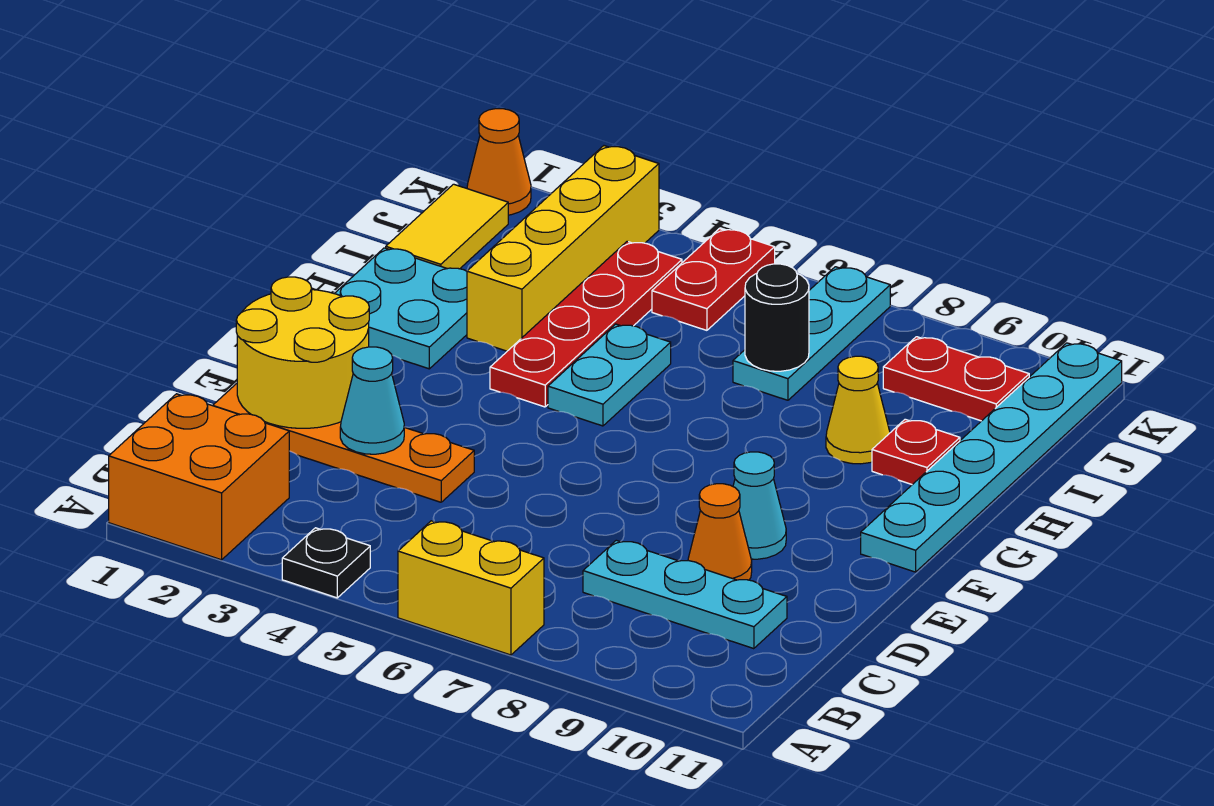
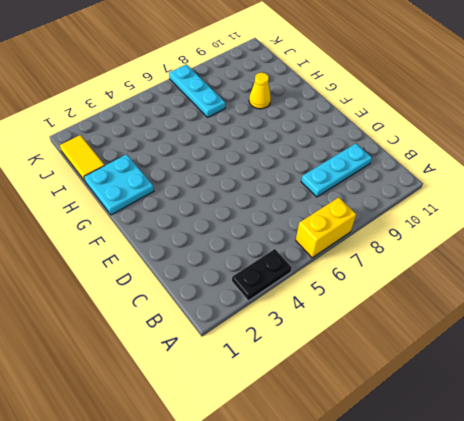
black 1x2 plate [232,249,292,301] -> black 1x1 plate [282,528,370,598]
none -> orange 2x2 brick [109,394,289,560]
none -> orange 1x4 plate [213,384,474,502]
none -> orange 1x1 cone [688,484,752,580]

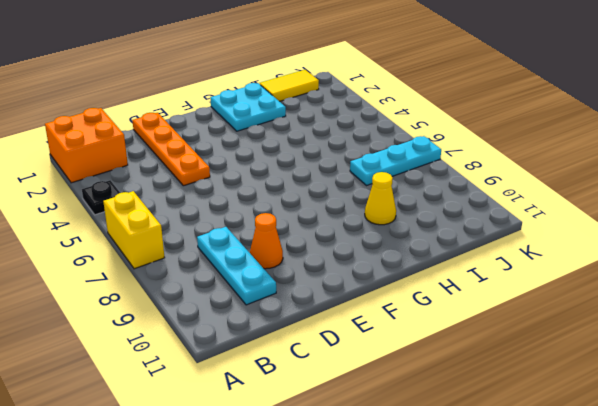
none -> cyan 1x1 cone [733,452,786,559]
none -> cyan 1x6 plate [861,343,1122,572]
none -> red 1x4 plate [490,241,682,407]

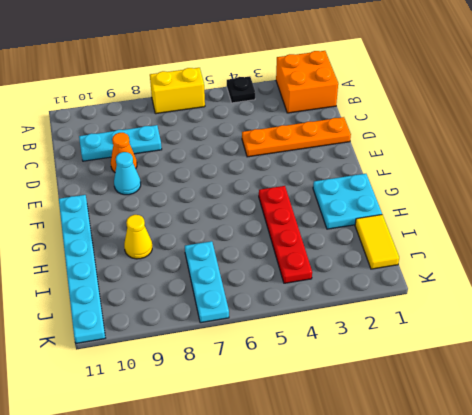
none -> cyan 1x2 plate [548,324,671,426]
none -> yellow 1x4 brick [467,146,659,351]
none -> red 1x1 plate [872,419,960,485]

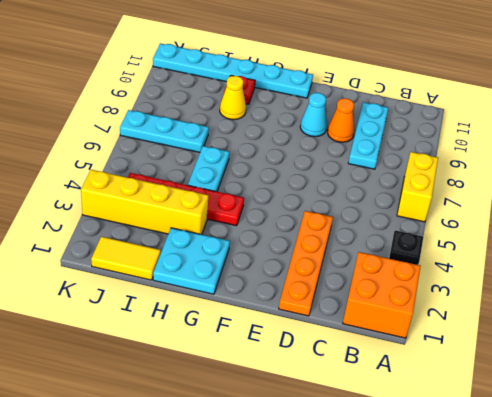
cyan 1x2 plate [188,146,229,192] -> cyan 1x2 plate turned to [548,324,671,426]
none -> red 1x2 plate [652,229,775,330]
none -> red 1x2 plate [883,337,1029,421]
none -> orange 1x1 cone [467,109,531,215]

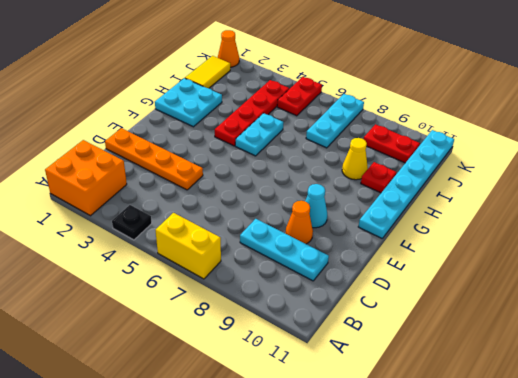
none -> yellow 1x4 brick [467,146,659,351]
none -> yellow 2x2 round brick [236,277,369,428]
none -> cyan 1x1 cone [340,347,404,454]

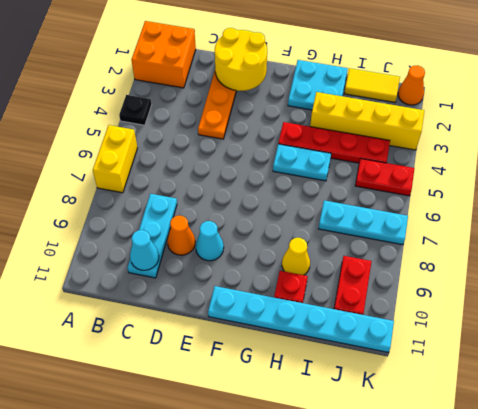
cyan 1x1 cone [130,230,159,270] -> cyan 1x1 cone moved to [340,347,404,454]
none -> black 1x1 round brick [745,264,809,371]

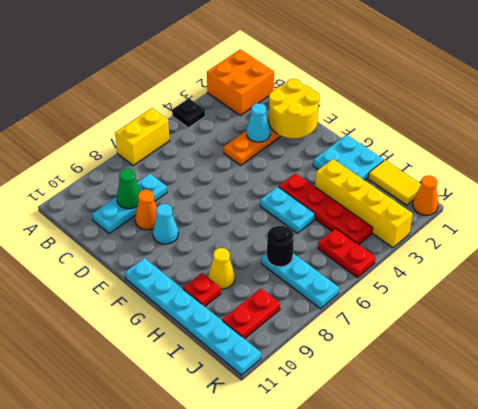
green 1x1 cone [117,169,140,209] -> none

